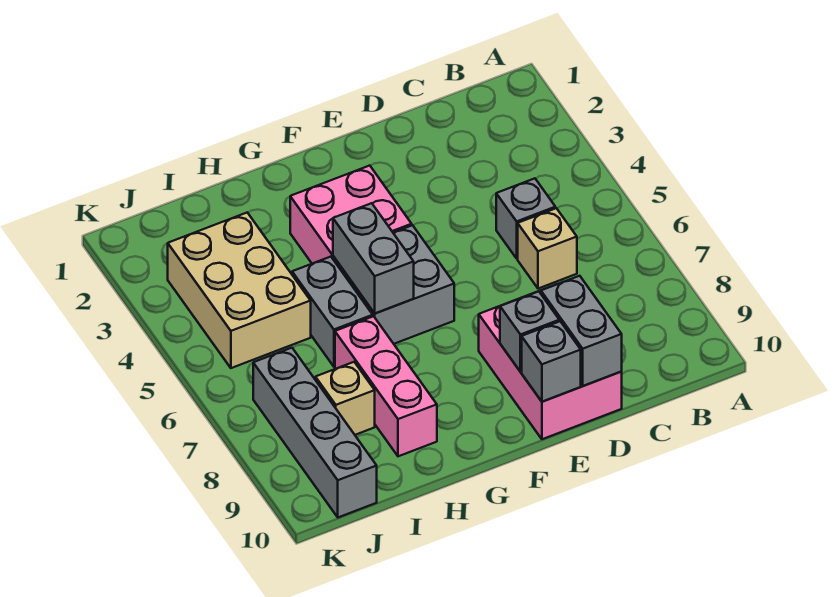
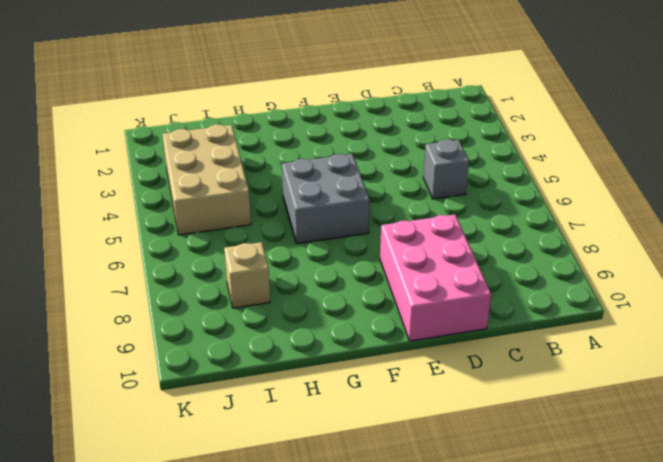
none -> tan 1x1 brick [518,208,577,289]
none -> pink 2x2 brick [290,166,412,264]
none -> grey 1x2 brick [292,257,373,367]

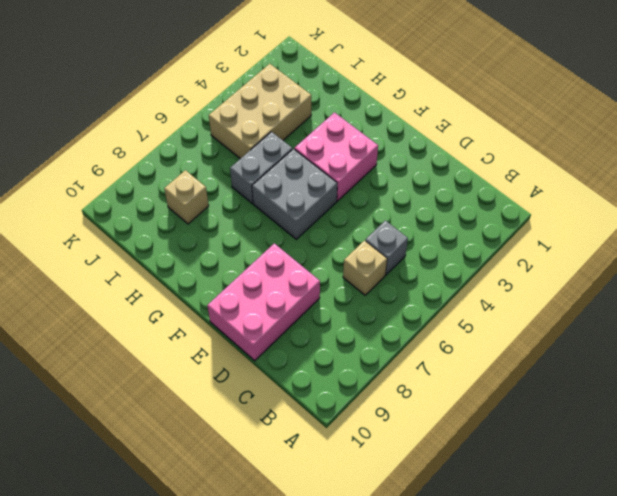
none -> pink 1x3 brick [335,316,437,456]
none -> grey 1x4 brick [253,348,377,517]
none -> grey 1x2 brick [541,276,622,386]

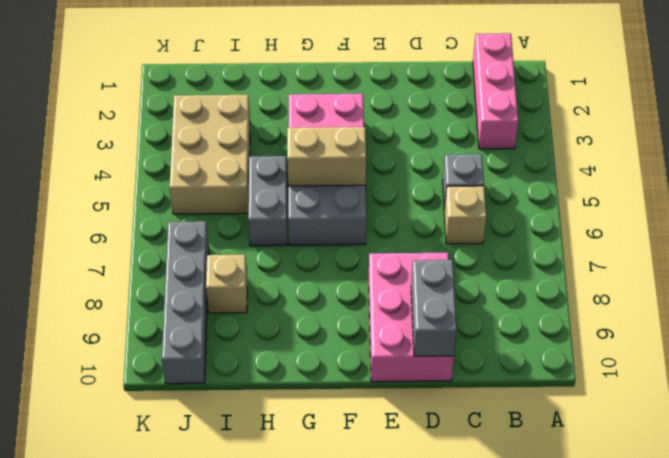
pink 1x3 brick [473,33,518,149] -> pink 1x3 brick moved to [335,316,437,456]
tan 1x2 brick [287,127,366,186] -> grey 1x2 brick [333,203,414,313]
none -> grey 1x1 brick [500,291,559,372]
none -> grey 1x1 brick [522,321,581,402]

